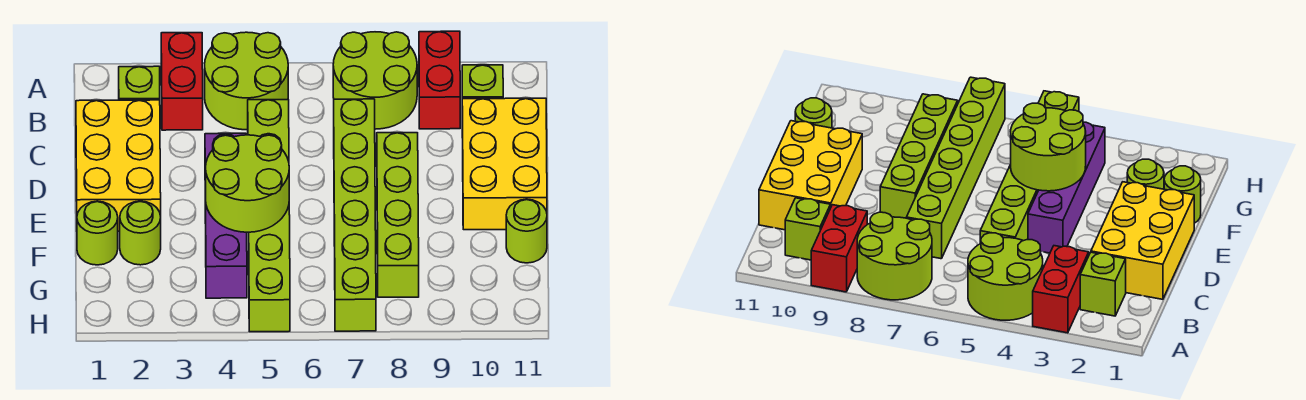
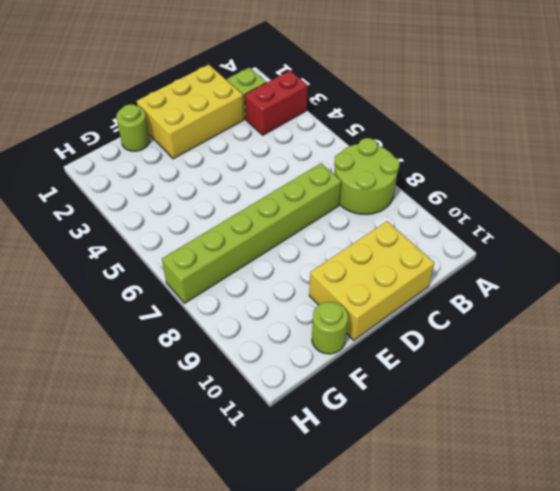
none -> lime 2x2 round brick [205,32,288,130]
none -> red 1x2 brick [419,31,460,129]
none -> lime 1x1 brick [462,65,503,99]

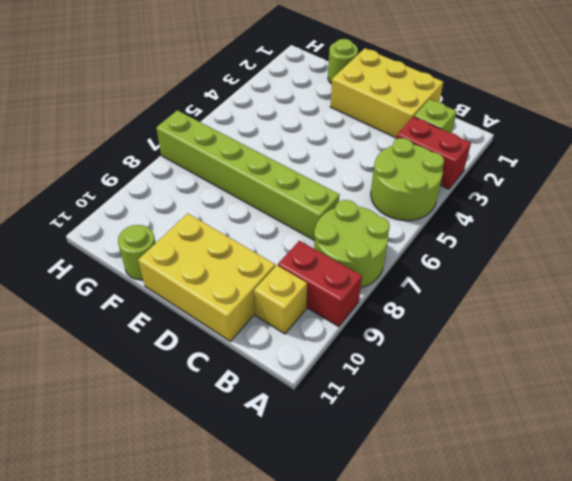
yellow 1x1 brick [254,265,307,334] -> lime 1x1 brick [462,65,503,99]
none -> lime 1x6 brick [248,100,290,332]
none -> purple 1x4 brick [205,133,247,298]
none -> lime 1x4 brick [377,133,419,297]

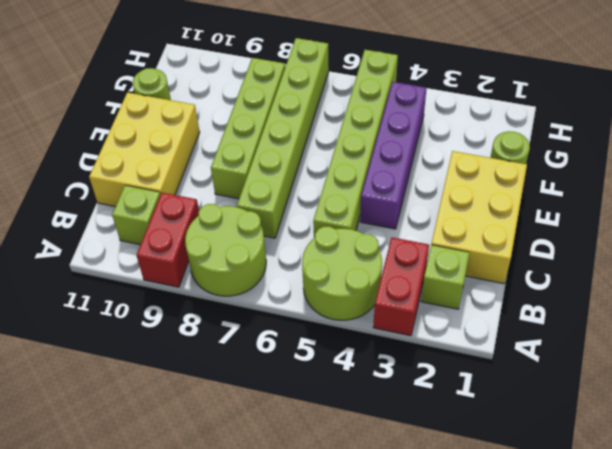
none -> lime 1x1 round brick [120,201,161,265]
none -> lime 2x2 round brick [206,135,289,232]

